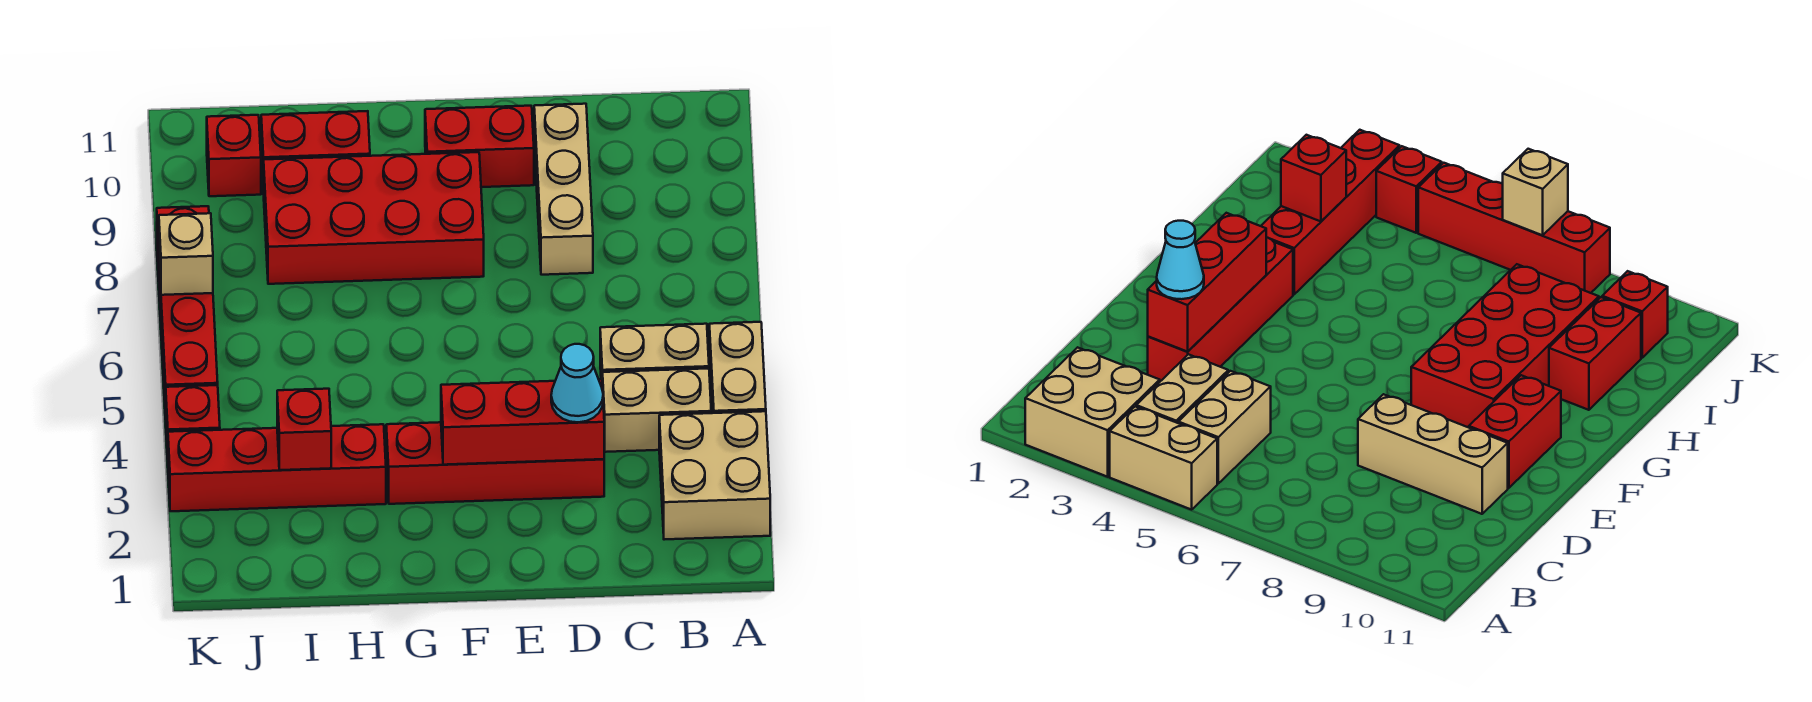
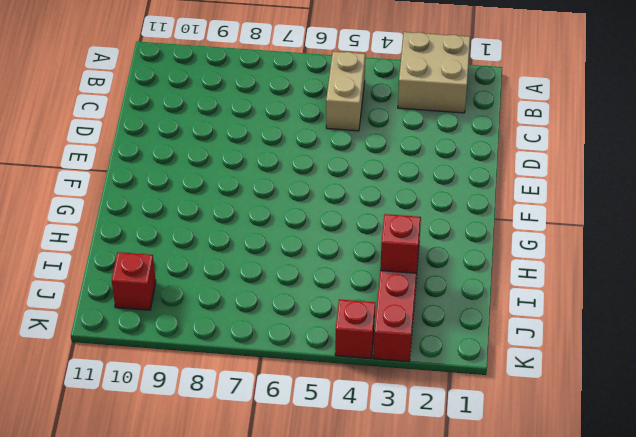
none -> tan 1x2 brick [709,322,766,413]
none -> tan 1x2 brick [603,368,711,452]
none -> red 1x4 brick [386,422,604,504]

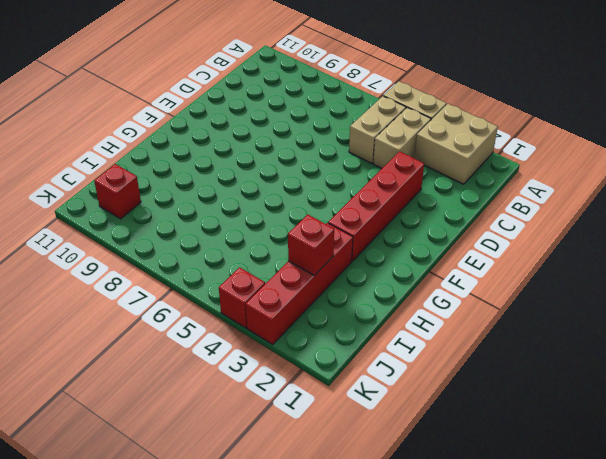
none -> tan 1x3 brick [534,104,593,275]
none -> red 1x2 brick [425,106,534,187]
none -> red 2x4 brick [264,152,484,284]

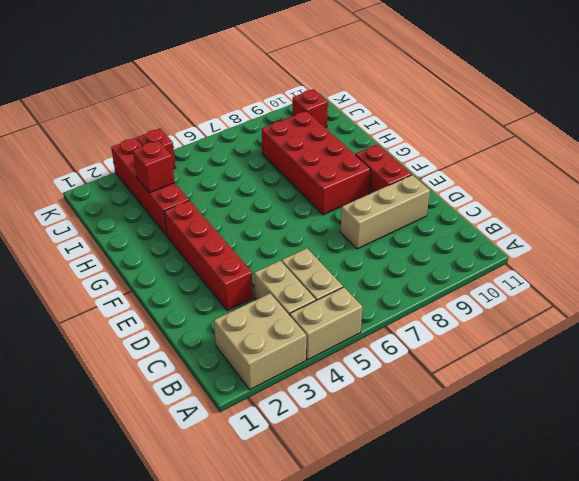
none -> red 1x2 brick [261,111,370,194]
none -> red 1x4 brick [157,206,218,419]
none -> red 1x3 brick [441,379,604,465]

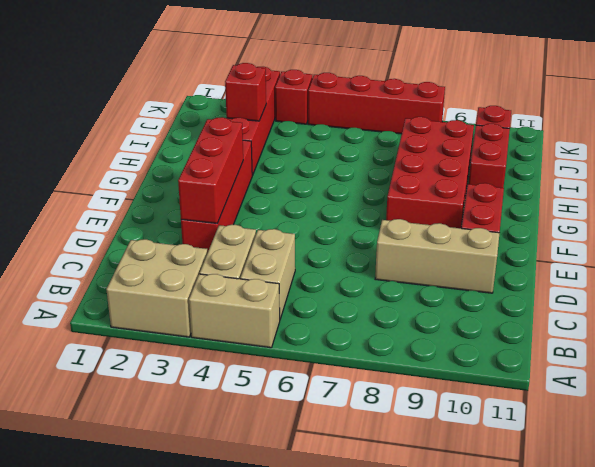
none -> tan 1x1 brick [159,213,213,295]
none -> cyan 1x1 cone [551,344,603,422]

